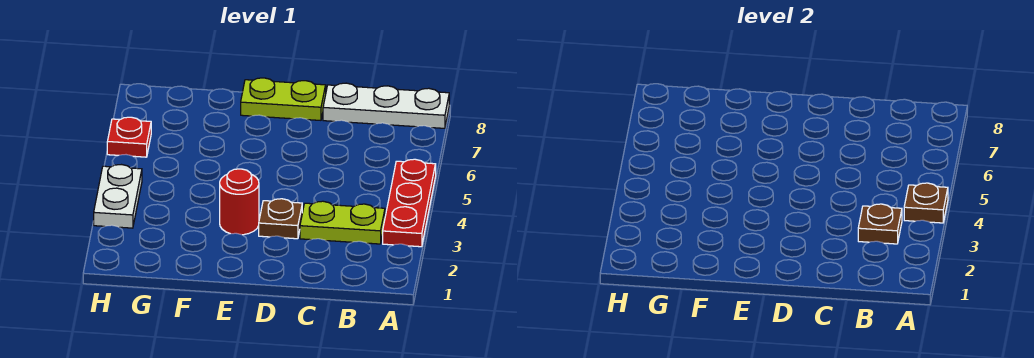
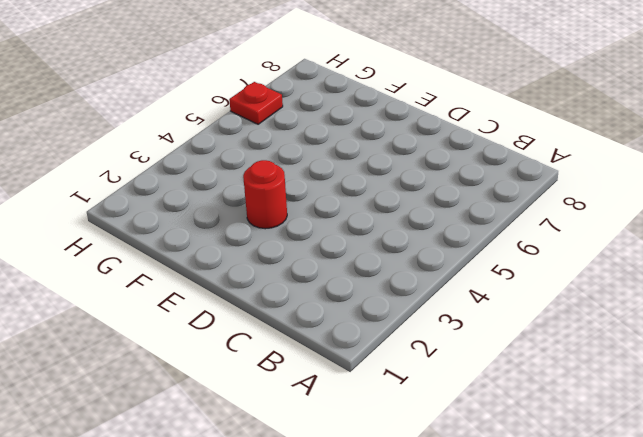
none -> red 1x3 plate [383,159,436,247]
none -> white 1x3 plate [323,83,449,128]

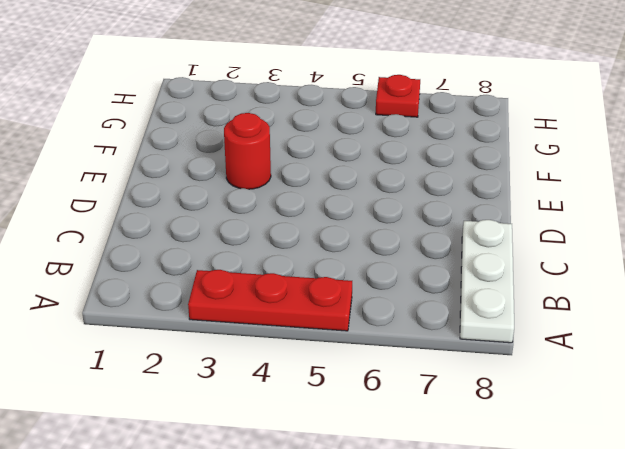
none -> lime 1x2 plate [300,201,385,244]
none -> brown 1x1 plate [259,199,302,239]

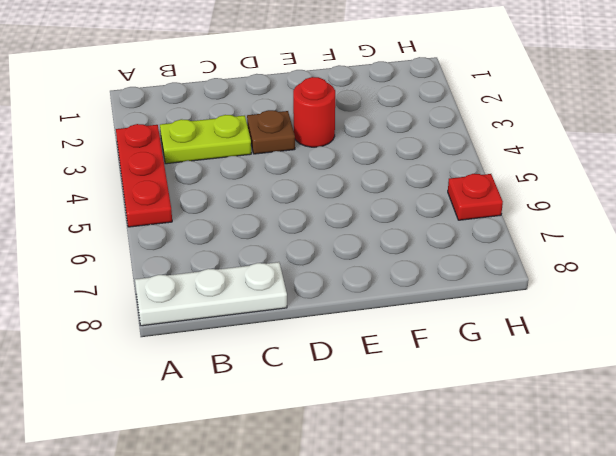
none -> lime 1x2 plate [241,78,326,120]
none -> white 1x2 plate [94,165,142,228]

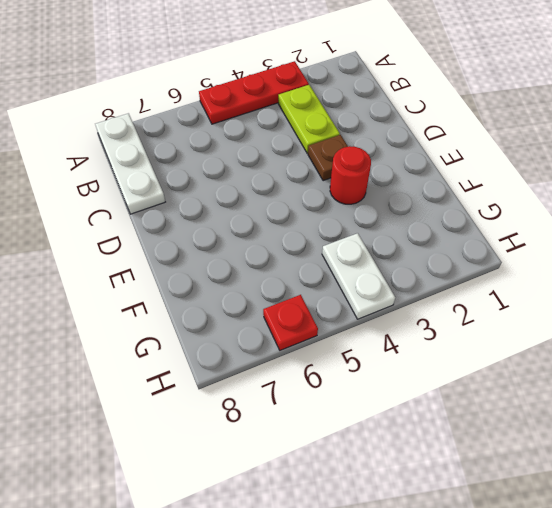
white 1x2 plate [322,233,395,319] -> white 1x2 plate turned to [94,165,142,228]
none -> lime 1x2 plate [241,78,326,120]
none -> brown 1x1 plate [904,183,948,223]

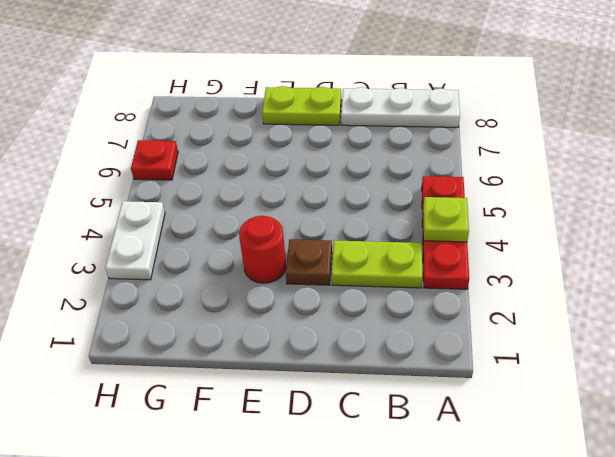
lime 1x1 plate [423,197,469,242] -> brown 1x1 plate [904,183,948,223]
none -> brown 1x1 plate [858,204,902,244]

